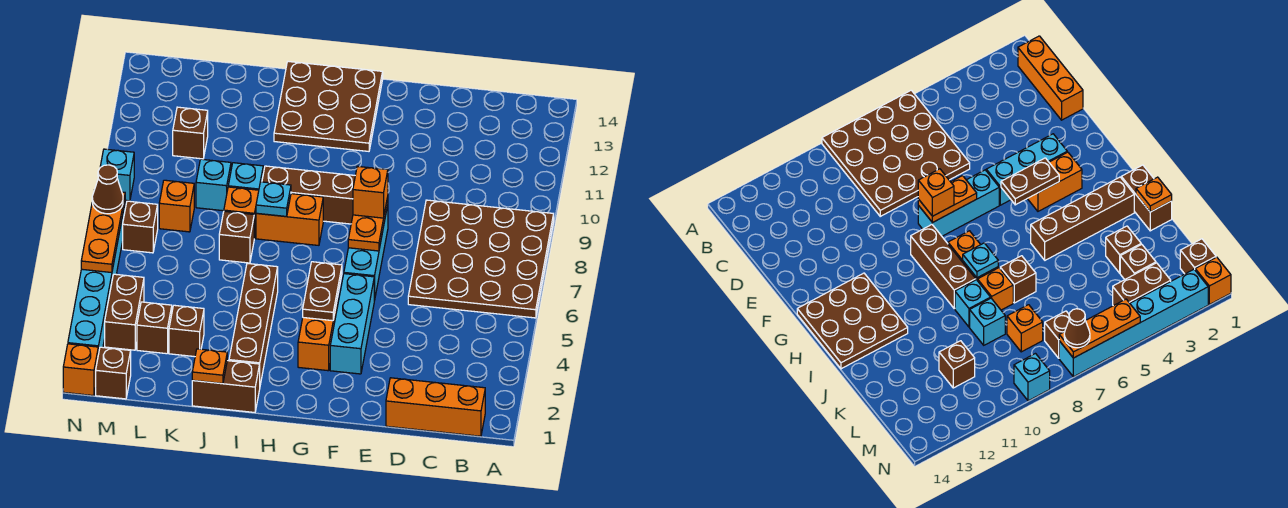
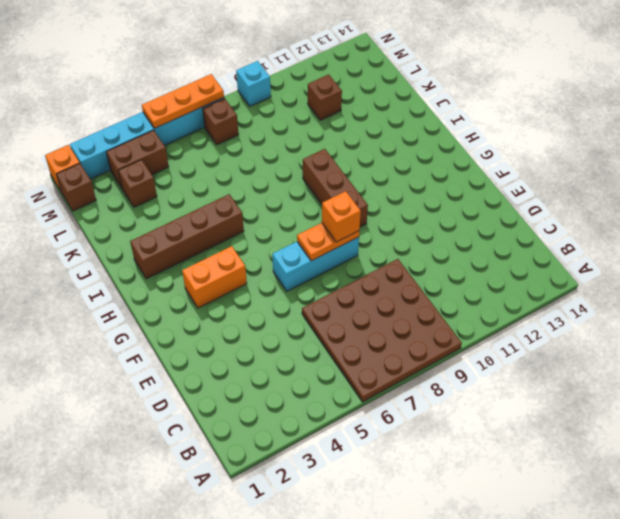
none -> orange 1x3 brick [386,378,485,436]
none -> cyan 1x3 brick [330,274,374,374]
none -> brown 3x3 plate [274,61,383,151]
none -> orange 1x2 brick [256,194,323,245]

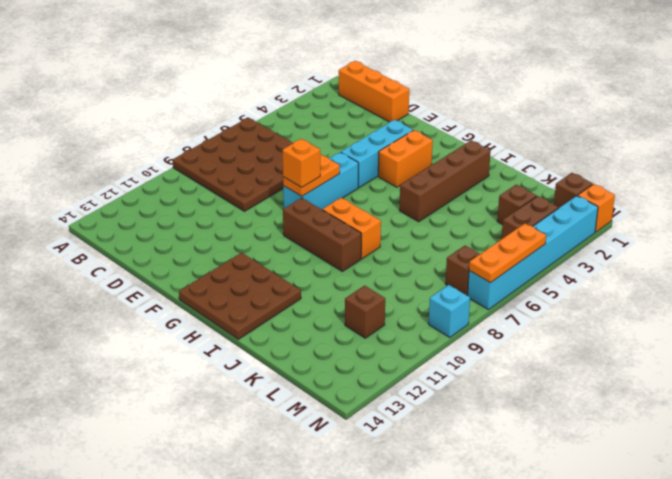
none -> brown 1x2 brick [192,361,260,412]
none -> brown 1x1 brick [219,211,254,263]
none -> orange 1x1 brick [224,187,259,238]
none -> cyan 1x1 brick [228,163,263,190]

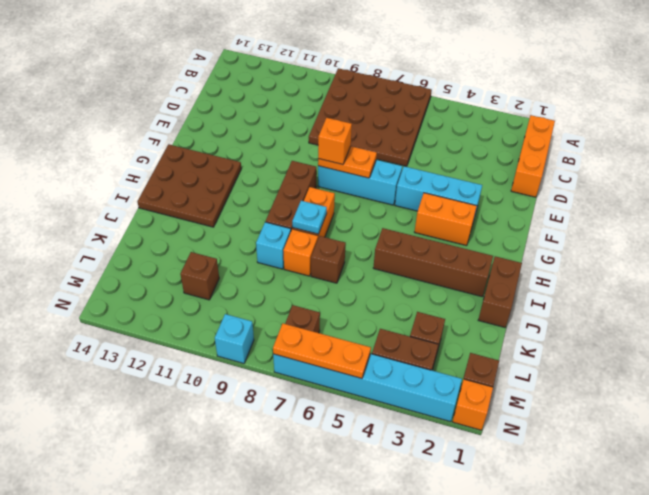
none -> brown 1x1 brick [169,305,204,357]
none -> cyan 1x1 brick [196,159,231,211]
none -> orange 1x1 brick [159,180,194,232]
none -> brown 1x2 plate [303,262,342,321]

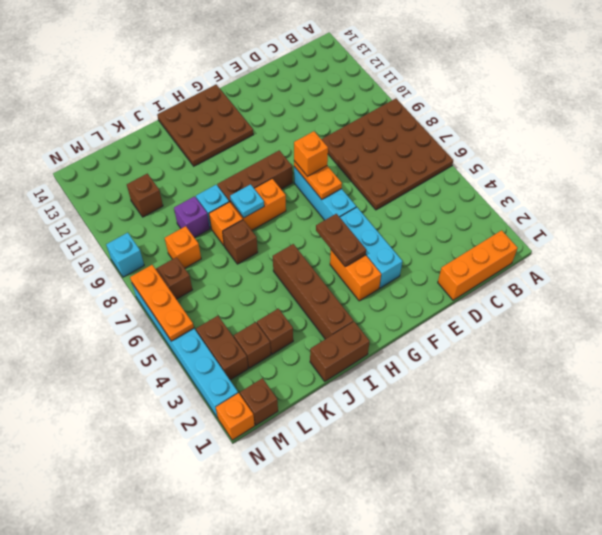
purple 1x1 brick [174,196,210,238] -> cyan 1x1 brick [196,159,231,211]
none -> orange 1x1 plate [192,349,227,384]
none -> brown 1x1 cone [92,165,123,214]

